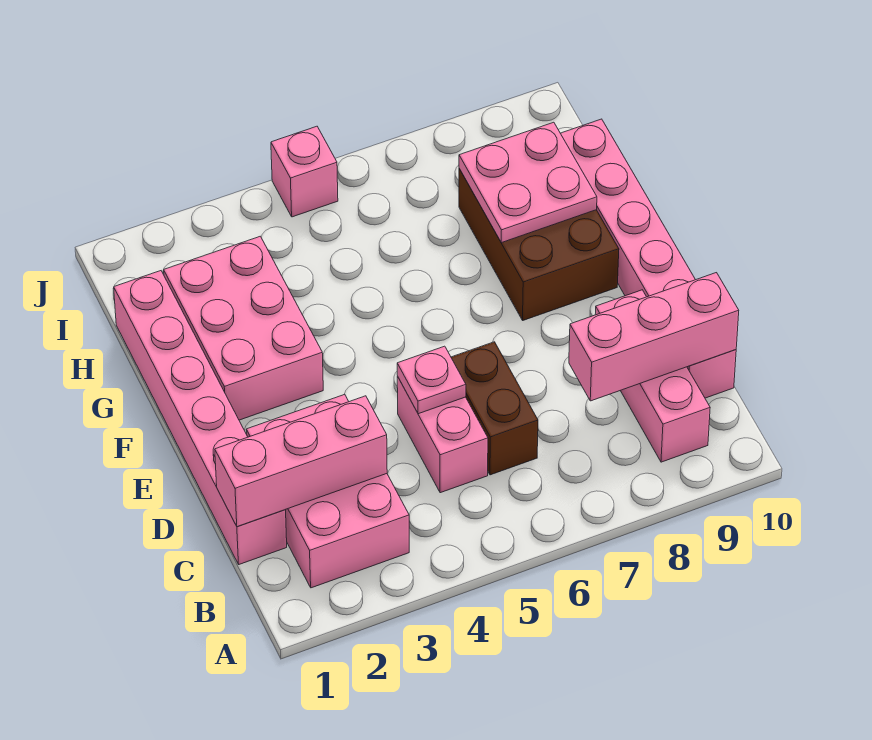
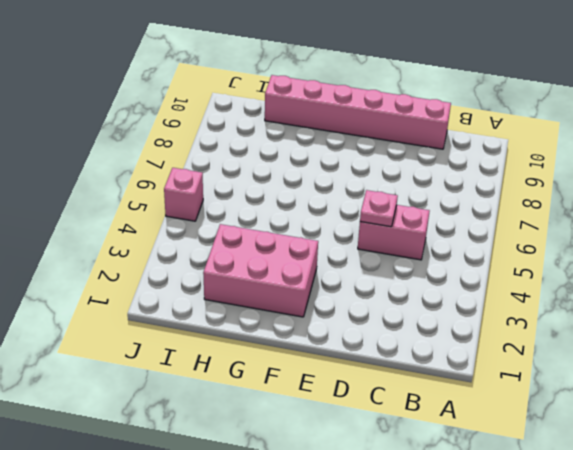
none -> pink 2x3 brick [246,394,409,588]
none -> pink 1x3 brick [595,290,710,462]
none -> pink 1x6 brick [114,271,287,564]

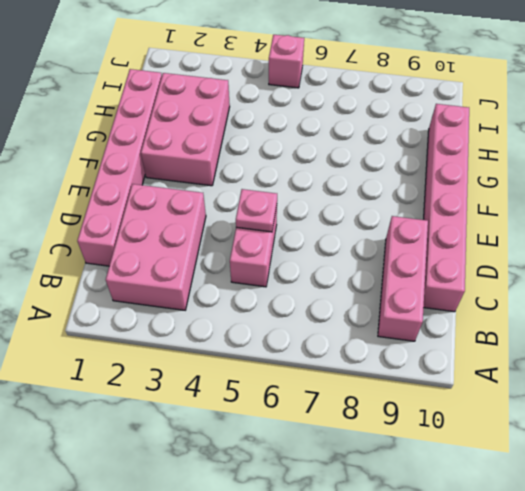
none -> brown 1x2 brick [451,342,538,475]
none -> brown 2x3 brick [459,169,619,320]
none -> pink 1x3 brick [215,396,387,527]

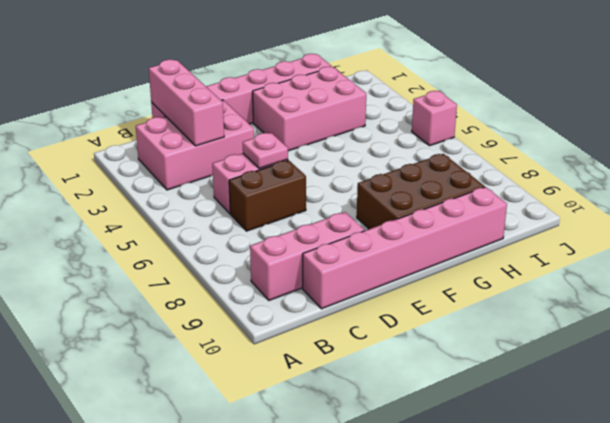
none -> pink 1x3 brick [569,273,739,401]
none -> pink 2x2 plate [459,122,597,243]

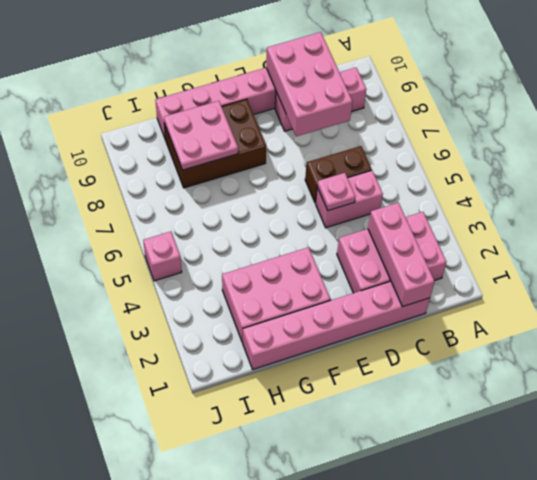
pink 2x3 brick [266,32,352,136] -> pink 1x3 brick [569,273,739,401]

